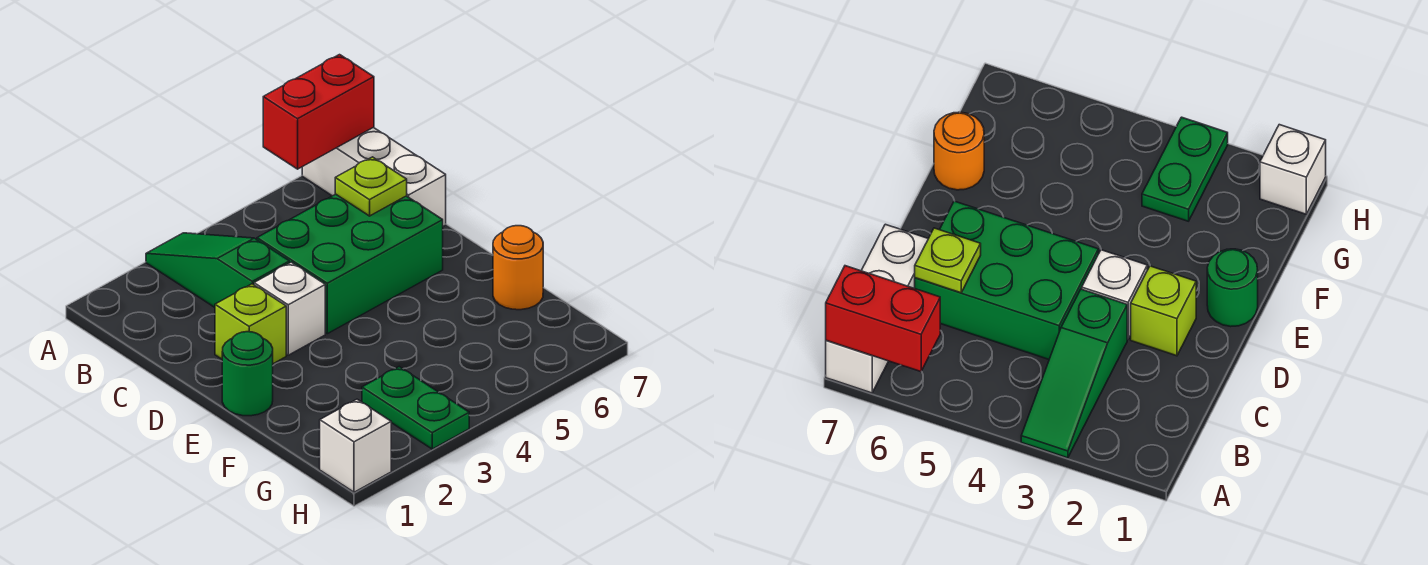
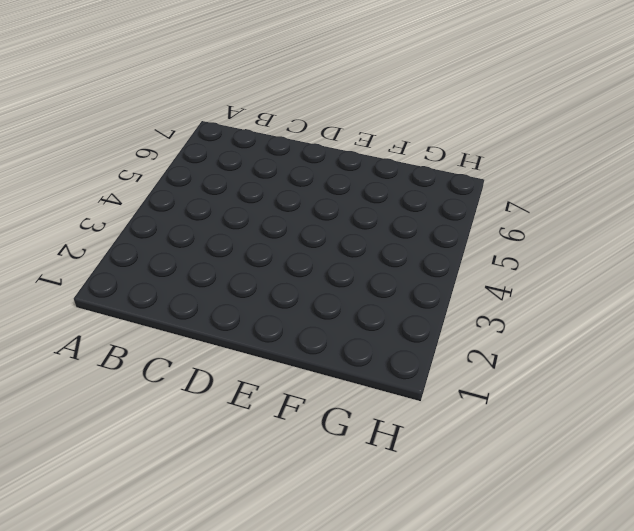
none -> green 1x3 slope [146,233,289,307]
none -> white 1x3 brick [302,127,446,226]

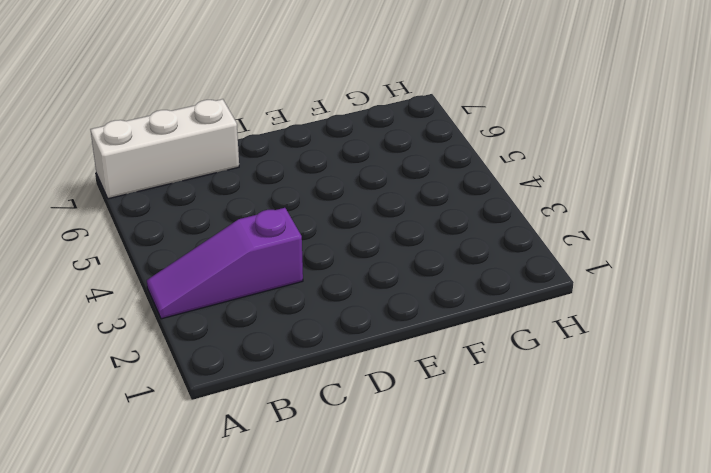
purple 1x3 slope [147,208,303,319] -> green 1x3 slope [146,233,289,307]
none -> green 2x3 brick [257,194,443,334]
none -> lime 1x1 brick [215,284,286,364]

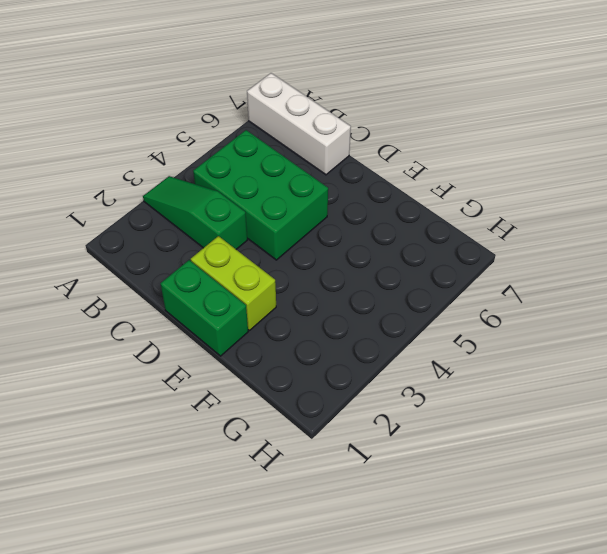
green 2x3 brick [193,130,328,260] -> green 2x3 brick turned to [257,194,443,334]
green 1x2 brick [161,260,248,356] -> green 1x1 round brick [222,332,273,416]
lime 1x2 brick [191,236,276,330] -> lime 1x1 brick [215,284,286,364]
none -> white 1x1 brick [254,262,325,355]
none -> orange 1x1 round brick [493,226,543,310]

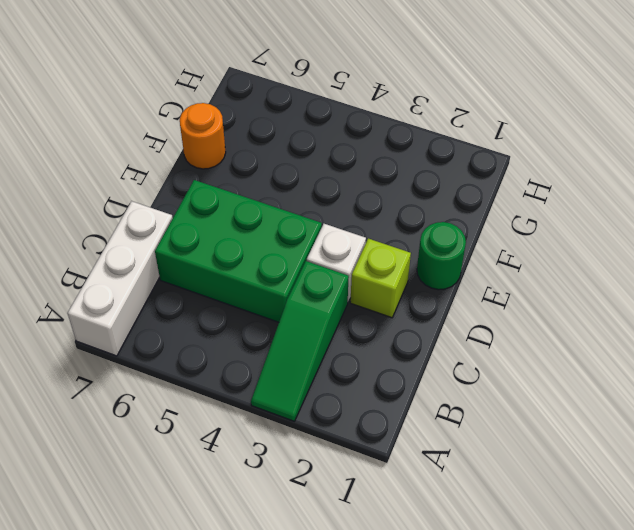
none -> green 1x2 plate [362,367,469,449]
none -> white 1x1 brick [320,399,391,492]

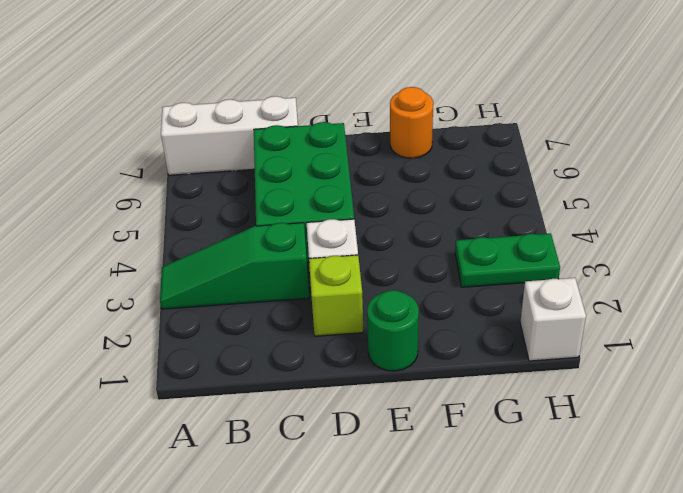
none -> red 1x2 brick [263,55,374,169]
none -> lime 1x1 plate [335,157,407,216]

